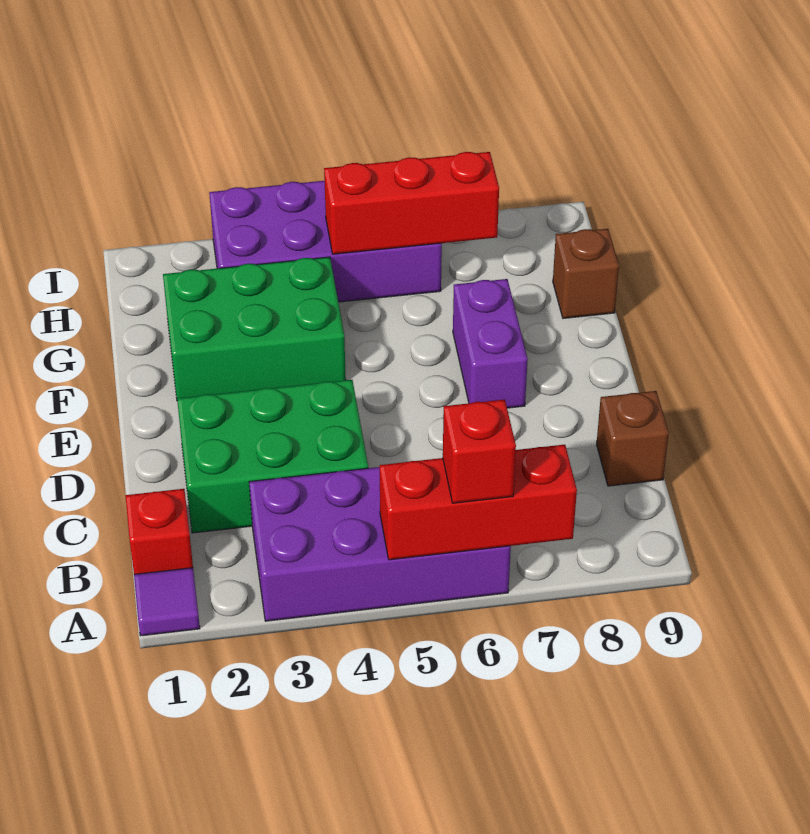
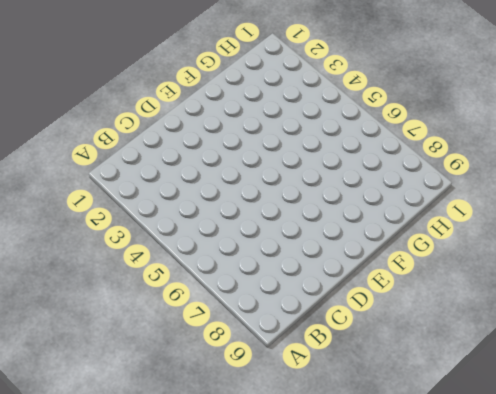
none -> purple 1x1 tile [134,568,200,636]
none -> purple 2x4 brick [249,467,511,621]
none -> red 1x1 brick [126,489,193,574]

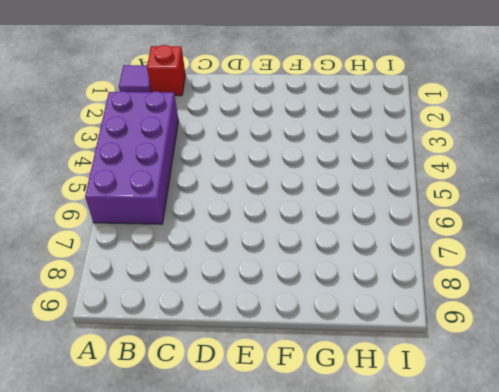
none -> green 2x3 brick [177,380,368,533]
none -> brown 1x1 brick [597,391,669,486]
none -> purple 1x2 brick [453,279,528,408]

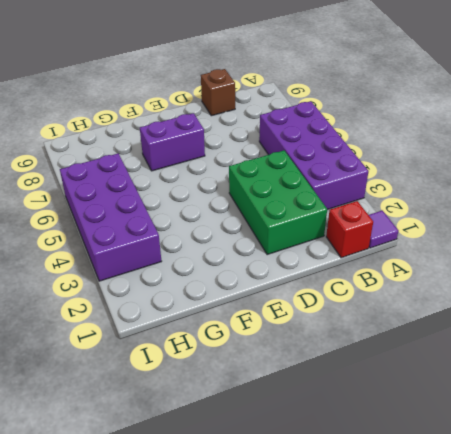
none -> green 2x3 brick [163,257,346,398]
none -> brown 1x1 brick [553,229,619,318]
none -> red 1x3 brick [380,445,577,560]

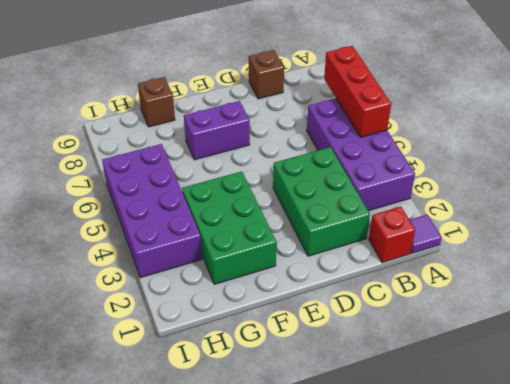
none -> red 1x3 brick [324,152,499,254]
none -> red 1x1 brick [443,400,516,503]

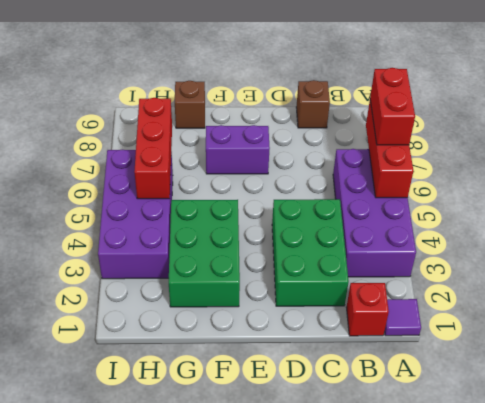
red 1x2 brick [370,68,415,145] -> red 1x1 brick [443,400,516,503]

